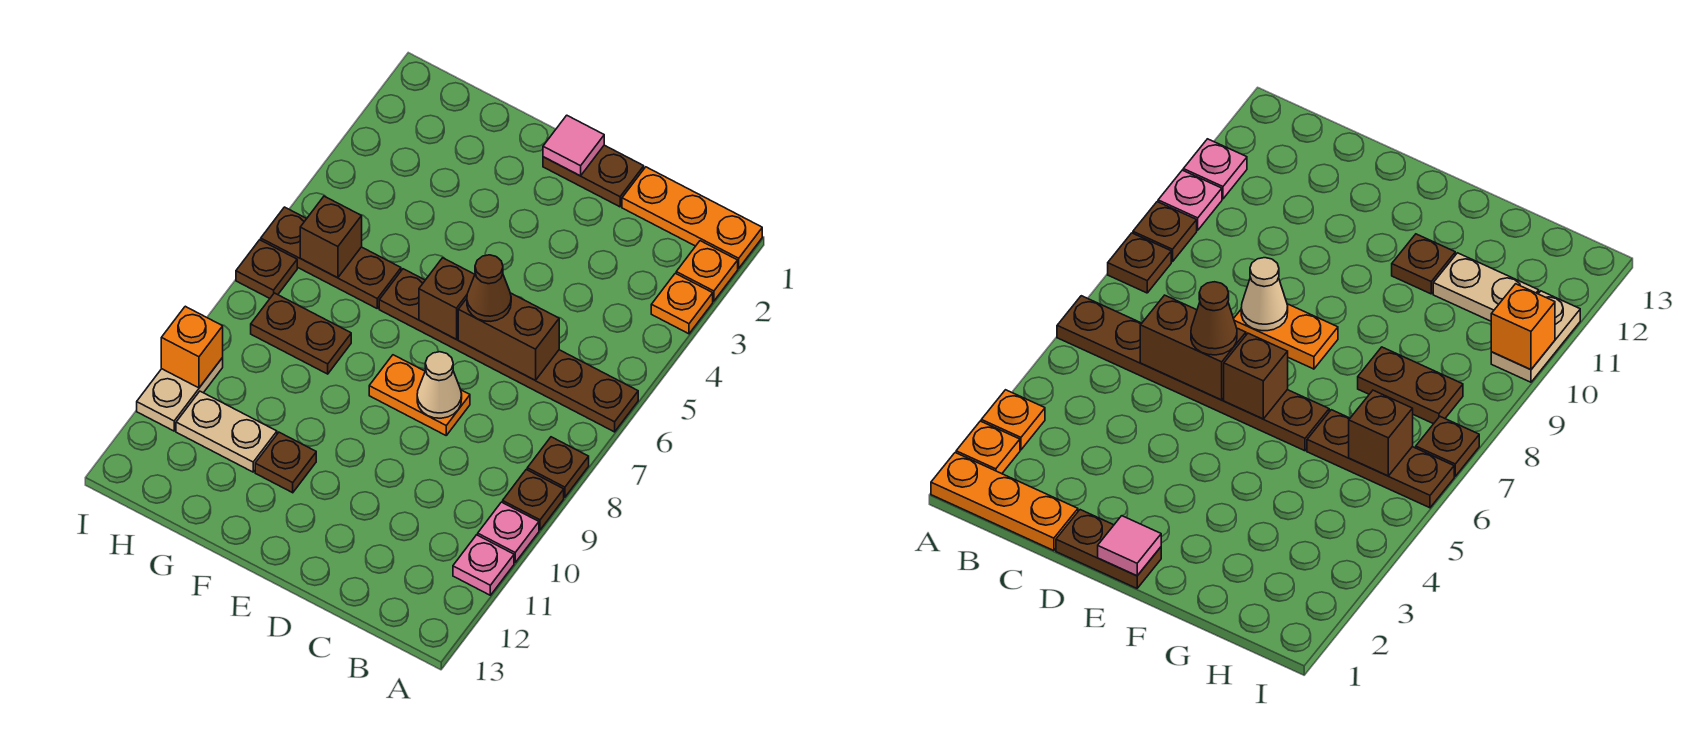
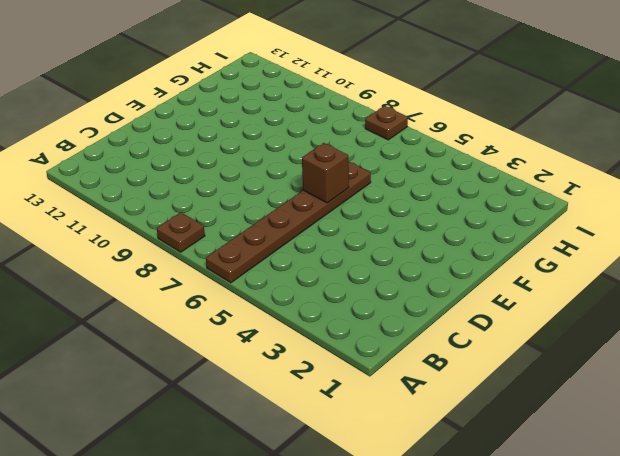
none -> orange 1x3 plate [622,167,762,268]
none -> orange 1x1 plate [676,241,738,301]
none -> orange 1x1 plate [651,273,713,334]

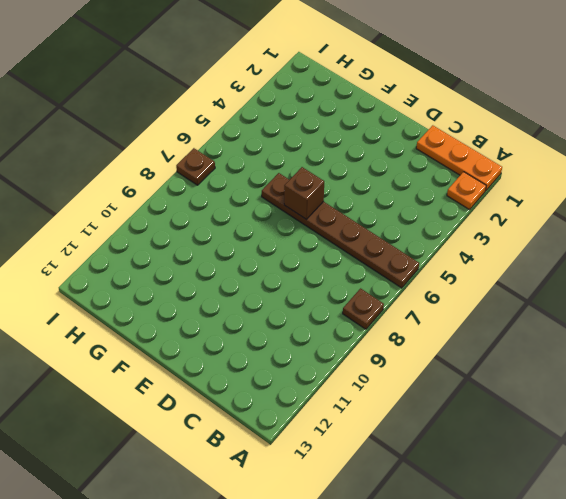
none -> orange 1x1 plate [651,273,713,334]
none -> brown 1x1 plate [503,470,564,530]
none -> pink 1x1 plate [478,502,539,562]

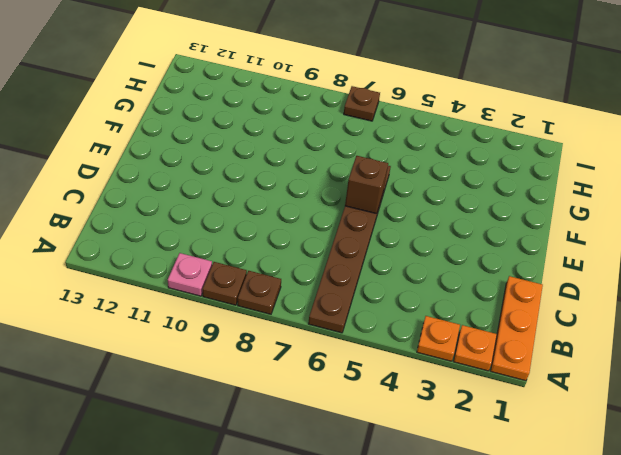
none -> pink 1x1 plate [453,535,514,595]
none -> brown 1x2 plate [543,145,644,207]
none -> orange 1x2 plate [369,355,470,435]

